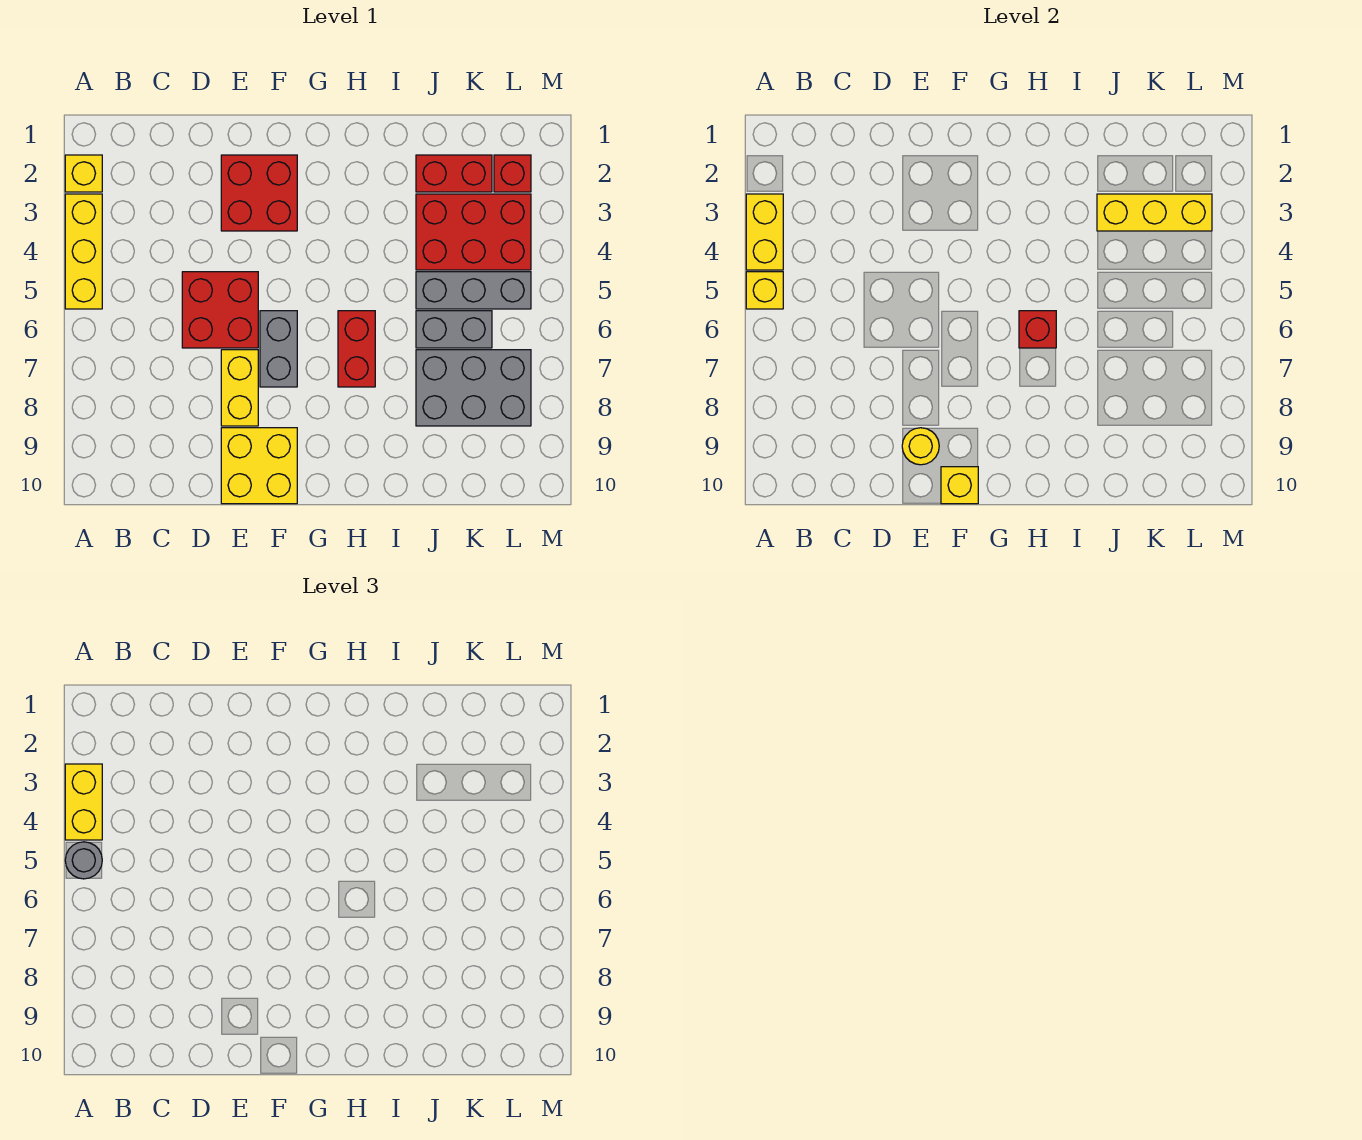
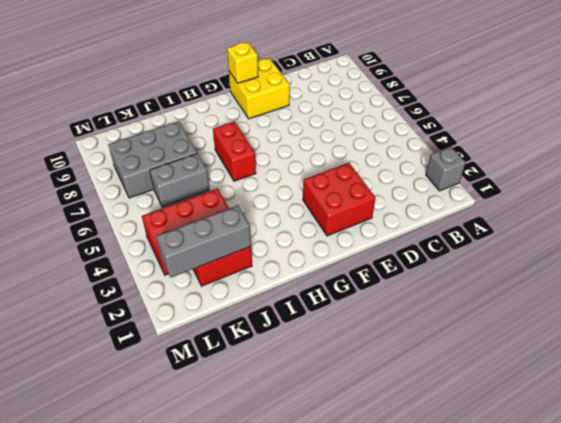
grey 1x1 brick [426,147,465,191] -> yellow 1x1 brick [65,155,102,192]
grey 1x3 brick [156,205,251,278] -> grey 1x3 brick moved to [416,272,531,309]
none -> yellow 1x3 brick [65,194,102,309]
none -> red 2x2 brick [182,272,258,348]
none -> yellow 1x2 brick [221,350,258,426]

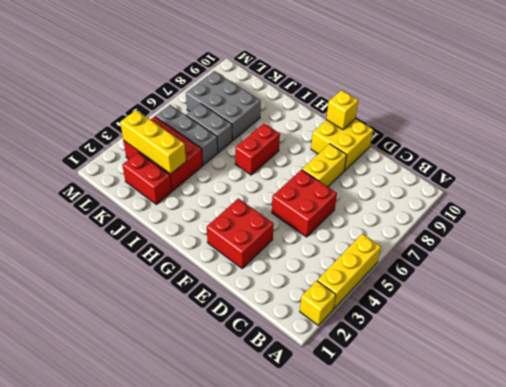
none -> grey 1x2 brick [260,311,297,387]
none -> red 1x1 brick [494,155,531,192]
none -> yellow 1x2 brick [746,194,783,270]

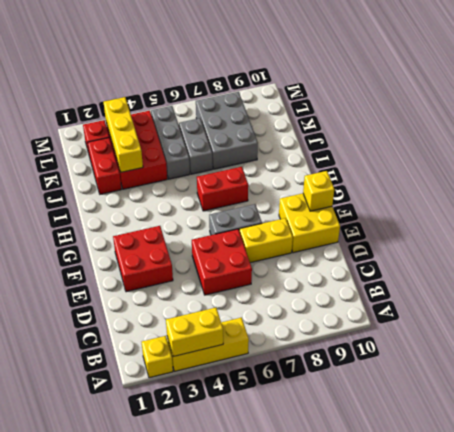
none -> yellow 1x1 brick [746,272,783,309]
none -> yellow 1x1 round brick [902,428,939,465]
none -> red 1x1 brick [1019,311,1056,348]

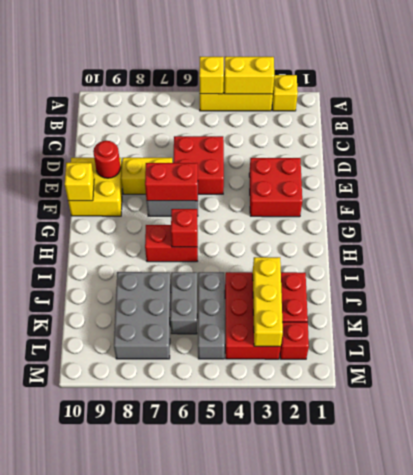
red 1x1 round brick [93,141,121,178] -> yellow 1x1 round brick [902,428,939,465]
red 1x2 brick [145,163,198,201] -> none
none -> yellow 1x2 brick [65,764,102,840]
none -> grey 1x1 round brick [65,842,102,879]

